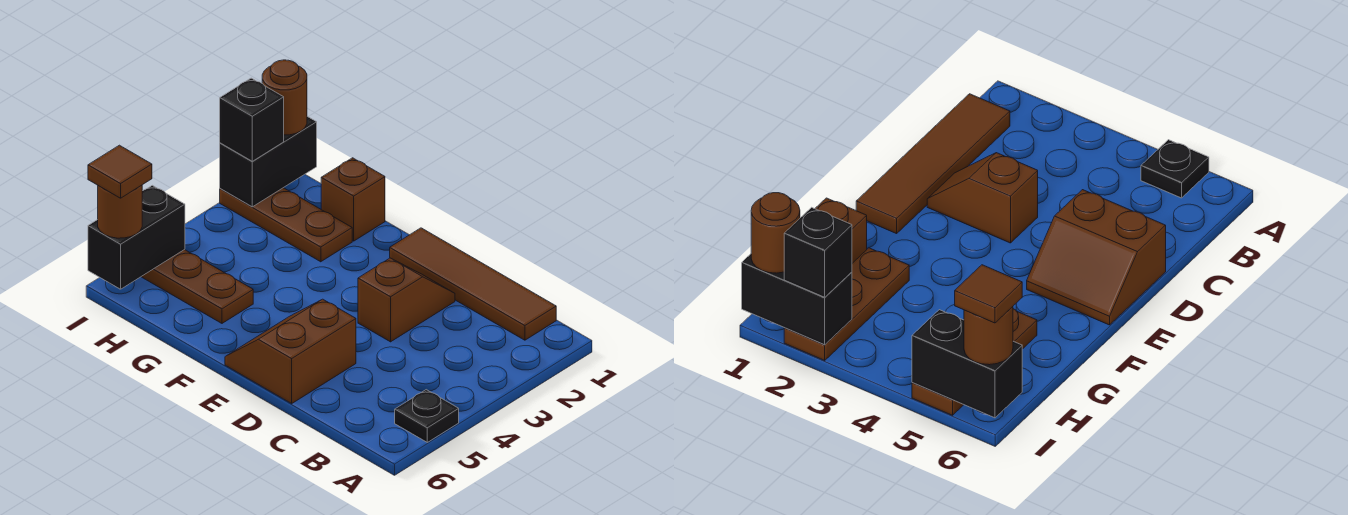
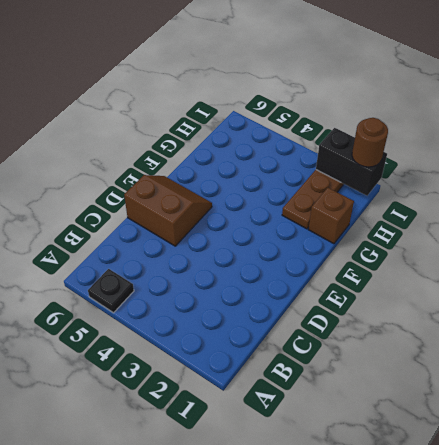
none -> brown 1x4 tile [390,228,556,340]
none -> brown 1x2 slope [358,258,455,342]
none -> brown 1x3 plate [141,250,253,323]

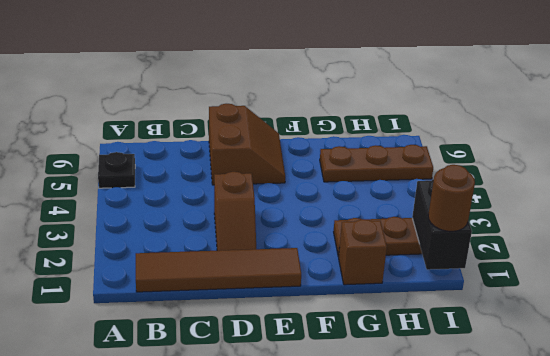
none -> black 1x2 brick [88,185,185,289]
none -> black 1x1 brick [220,78,284,161]
none -> brown 1x1 round brick [98,185,142,238]

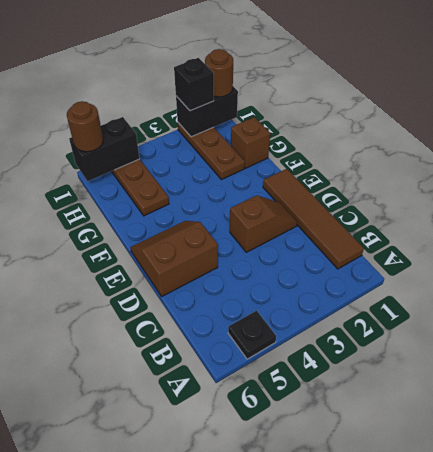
none -> brown 1x1 tile [88,145,152,198]

